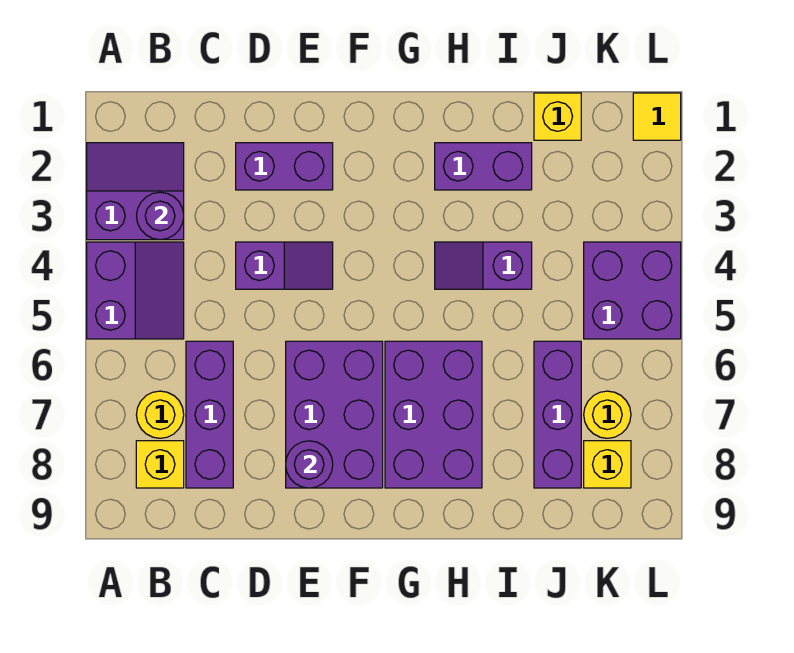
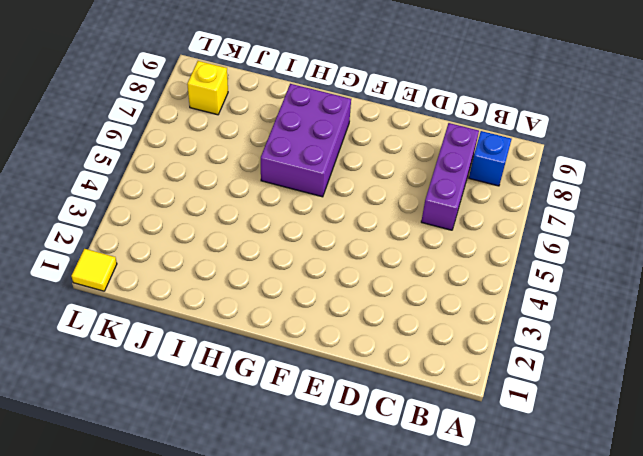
blue 1x1 brick [469,131,512,186] -> yellow 1x1 brick [136,441,184,488]
none -> purple 2x2 slope [87,143,184,240]
none -> purple 2x2 slope [87,242,184,339]
none -> yellow 1x1 round brick [136,391,184,438]

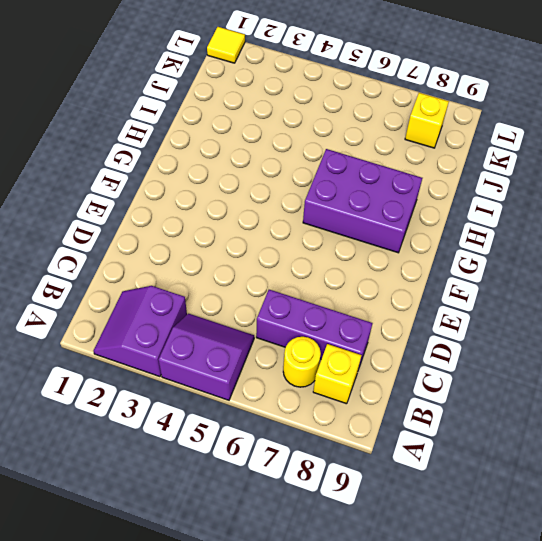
none -> purple 1x2 brick [236,143,333,190]
none -> purple 1x2 slope [236,242,333,289]
none -> purple 2x3 brick [286,341,383,488]

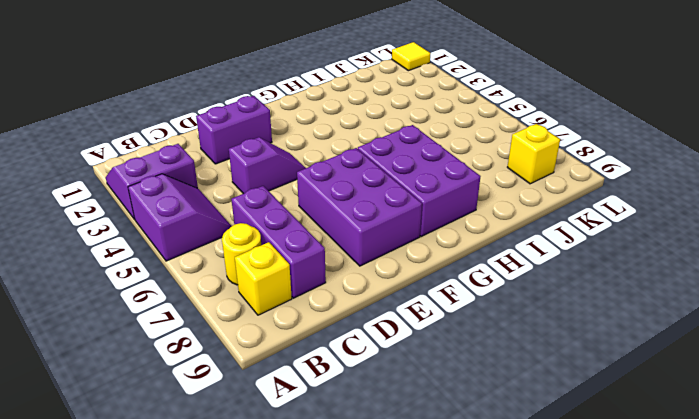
none -> purple 1x2 brick [435,143,532,190]
none -> purple 1x2 slope [435,242,532,289]
none -> yellow 1x1 brick [534,93,581,140]

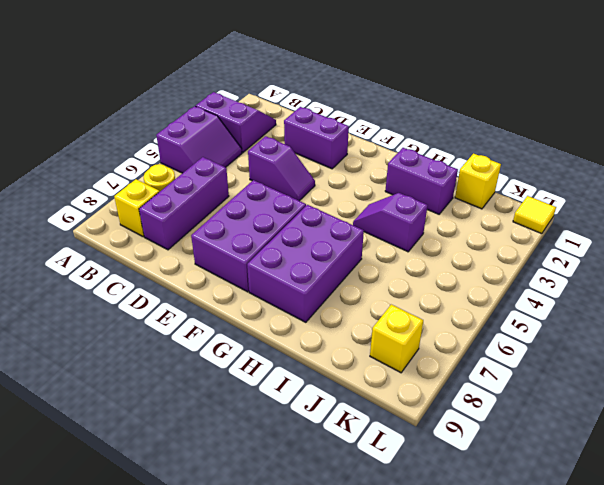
none -> purple 1x3 brick [534,341,581,488]
none -> purple 2x2 brick [584,242,681,339]
none -> yellow 1x1 round brick [584,391,631,438]

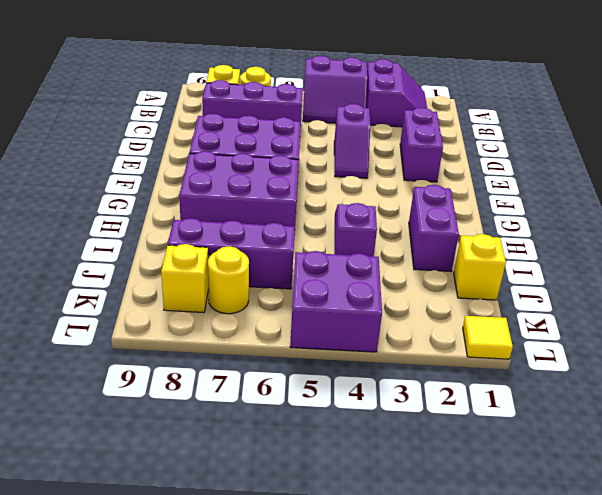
none -> purple 1x1 round brick [137,192,184,240]
none -> purple 1x1 round brick [286,441,333,488]

